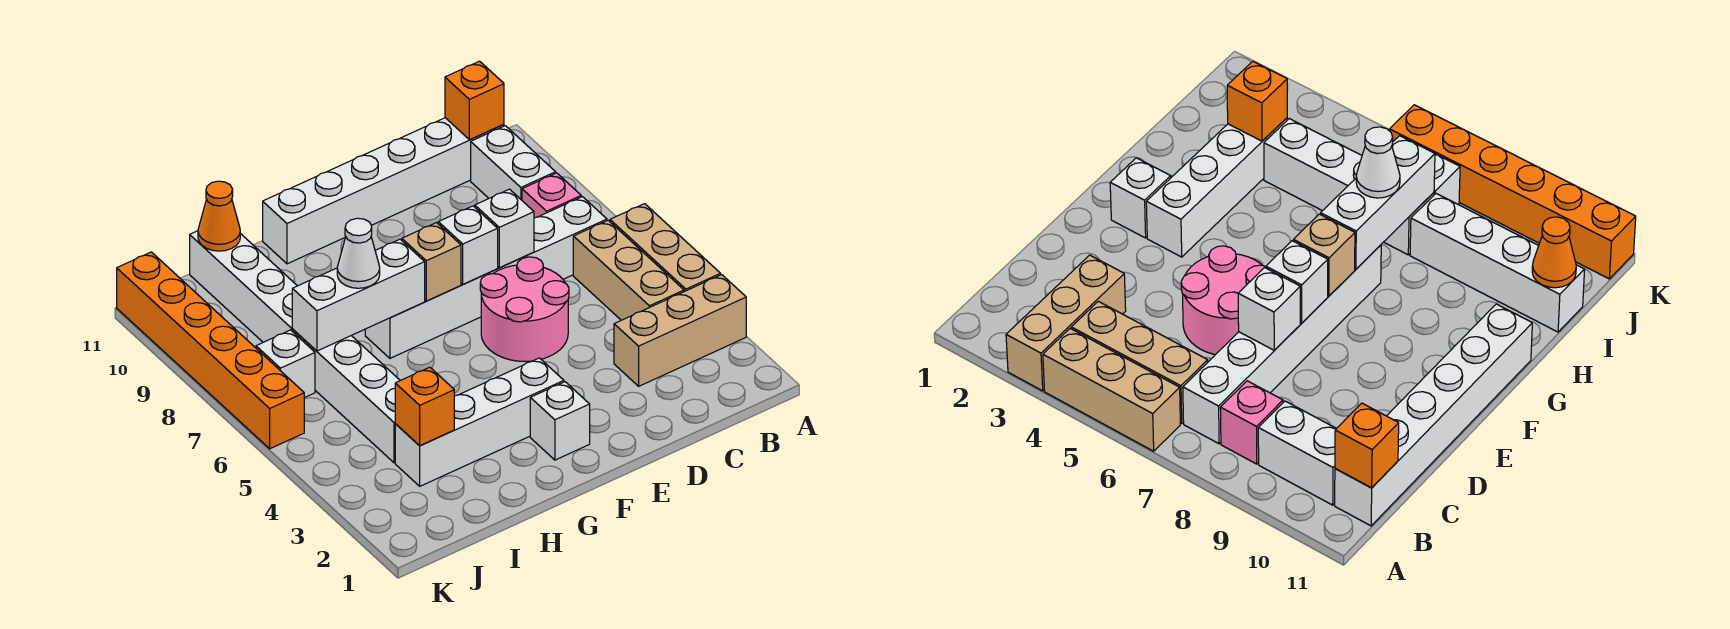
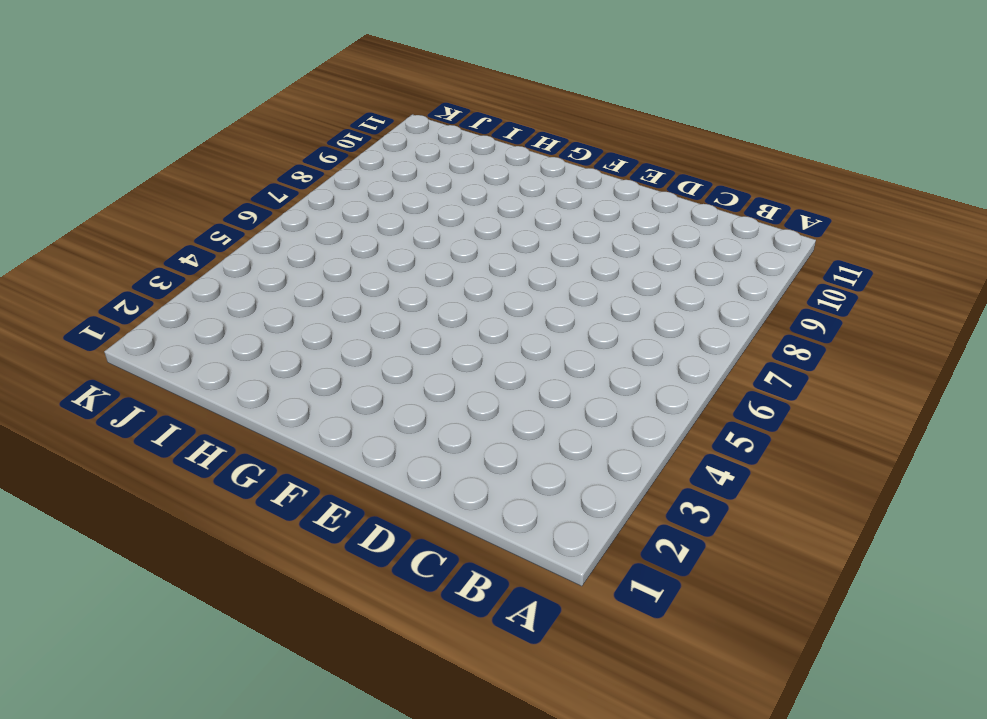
none -> tan 1x3 brick [614,275,746,386]
none -> tan 1x3 brick [610,204,721,292]
none -> tan 1x3 brick [573,220,684,320]

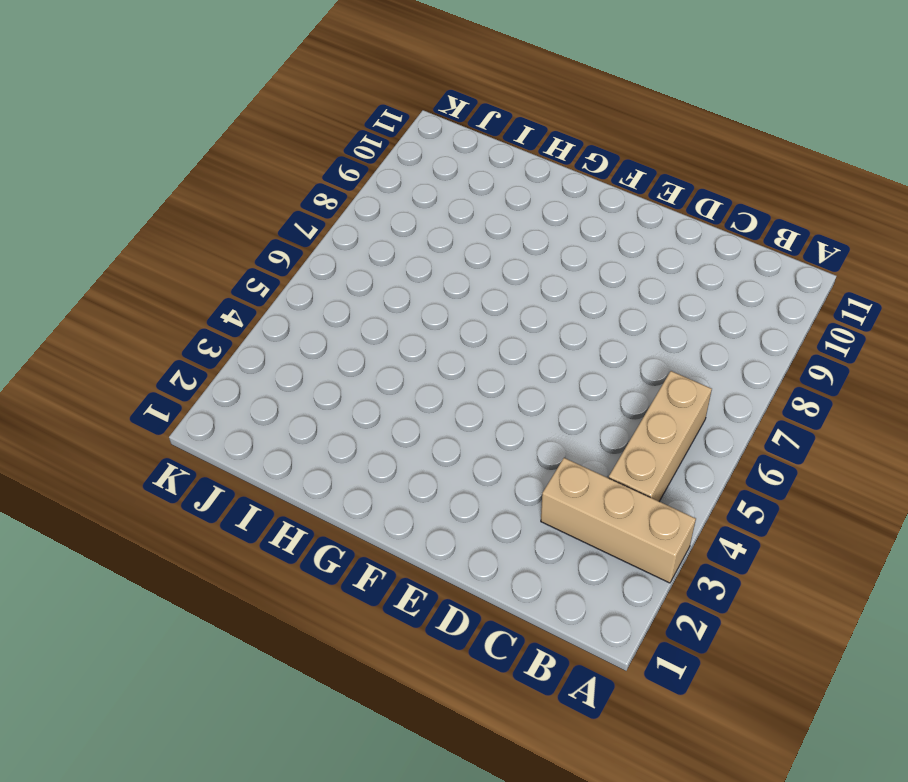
none -> tan 1x3 brick [610,204,721,292]
none -> white 1x6 brick [365,197,607,358]
none -> pink 1x1 brick [522,173,581,218]

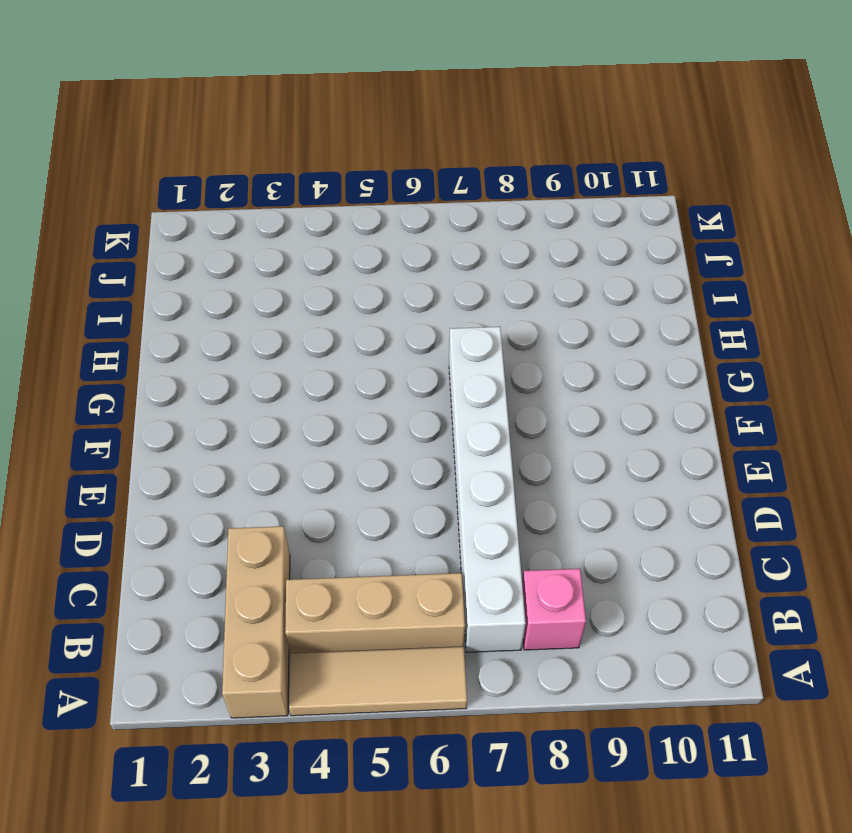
tan 1x3 tile [289,647,467,716] -> tan 1x3 brick [610,204,721,292]
none -> white 1x2 brick [471,126,556,200]
none -> white 1x6 brick [263,118,504,264]
none -> pink 2x2 round brick [480,257,569,361]

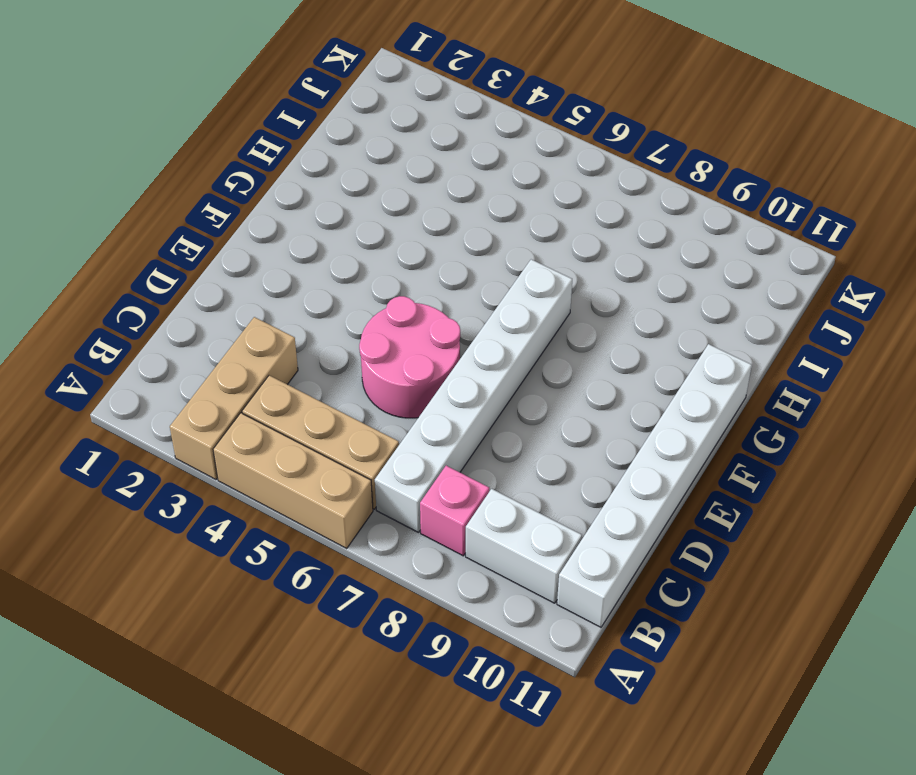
none -> white 1x1 brick [530,382,590,460]
none -> white 1x4 brick [395,358,564,486]
none -> white 1x4 brick [292,329,400,463]

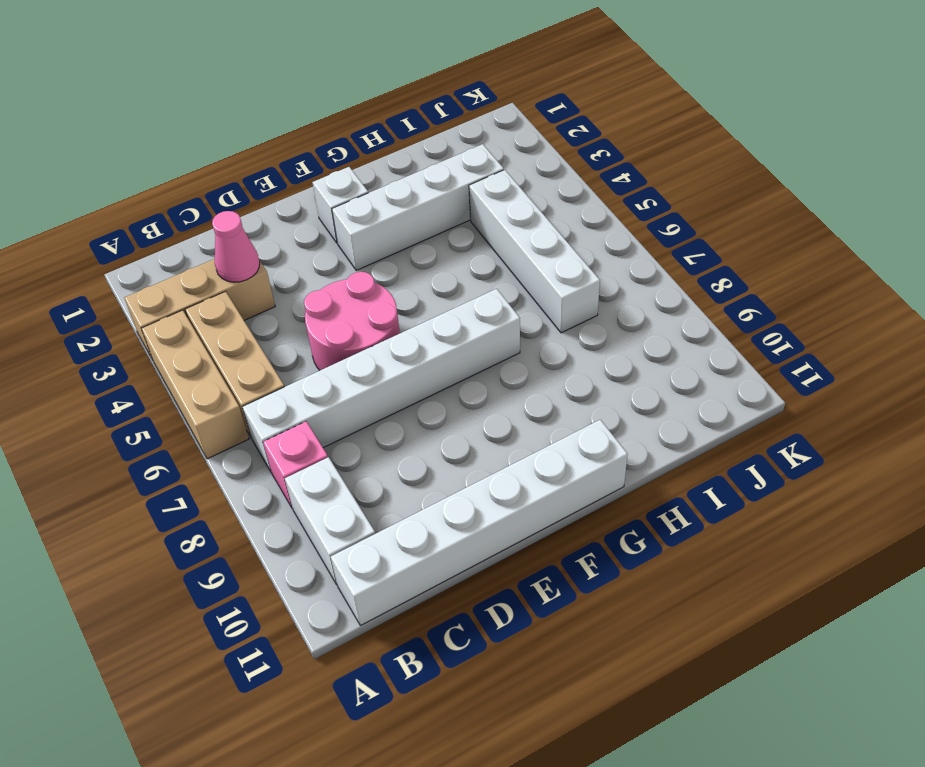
pink 1x1 cone [212,211,260,282] -> none
none -> white 1x4 brick [190,231,297,342]
none -> white 1x1 brick [256,330,315,398]
none -> orange 1x6 brick [117,252,304,449]

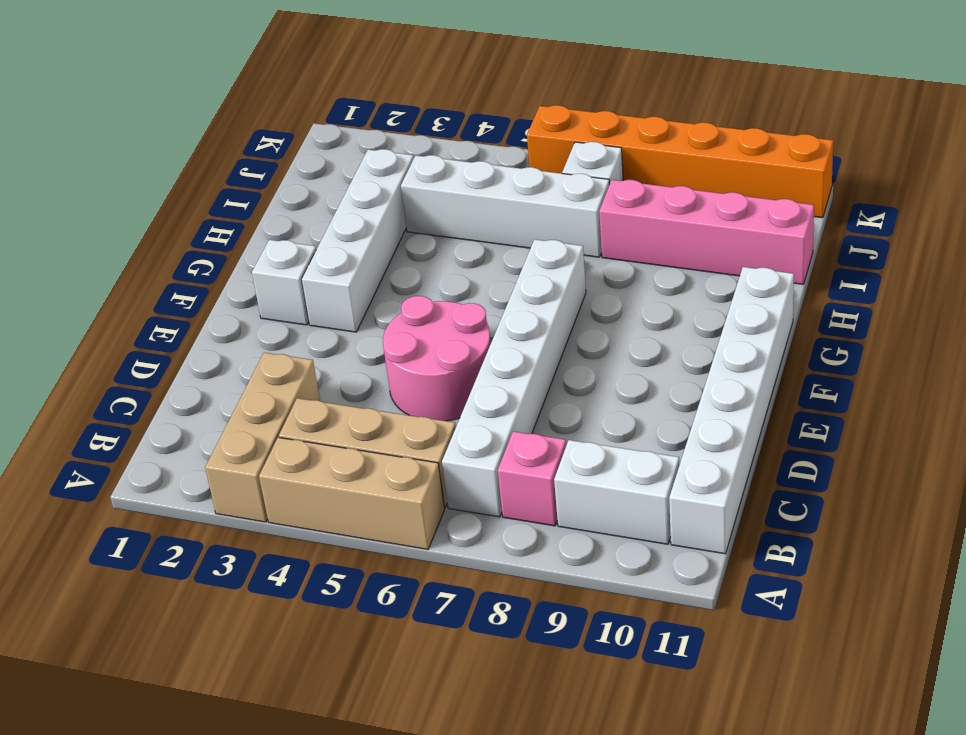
pink 1x4 brick [599,180,814,284] -> white 1x4 brick [190,231,297,342]
none -> orange 1x1 brick [445,61,504,140]
none -> white 1x1 brick [475,189,534,268]
none -> white 1x1 brick [438,206,498,284]

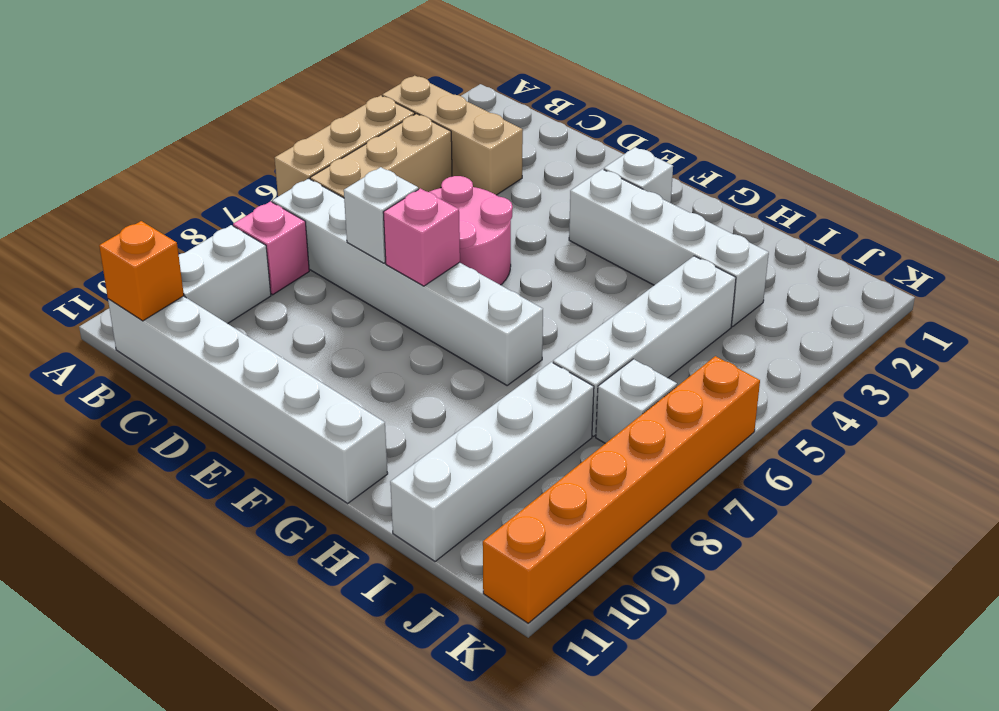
pink 1x1 brick [383,188,460,286] -> white 1x1 brick [438,206,498,284]
none -> tan 1x1 brick [402,223,461,301]
none -> white 1x3 brick [292,239,425,351]
none -> orange 1x1 brick [395,367,454,446]

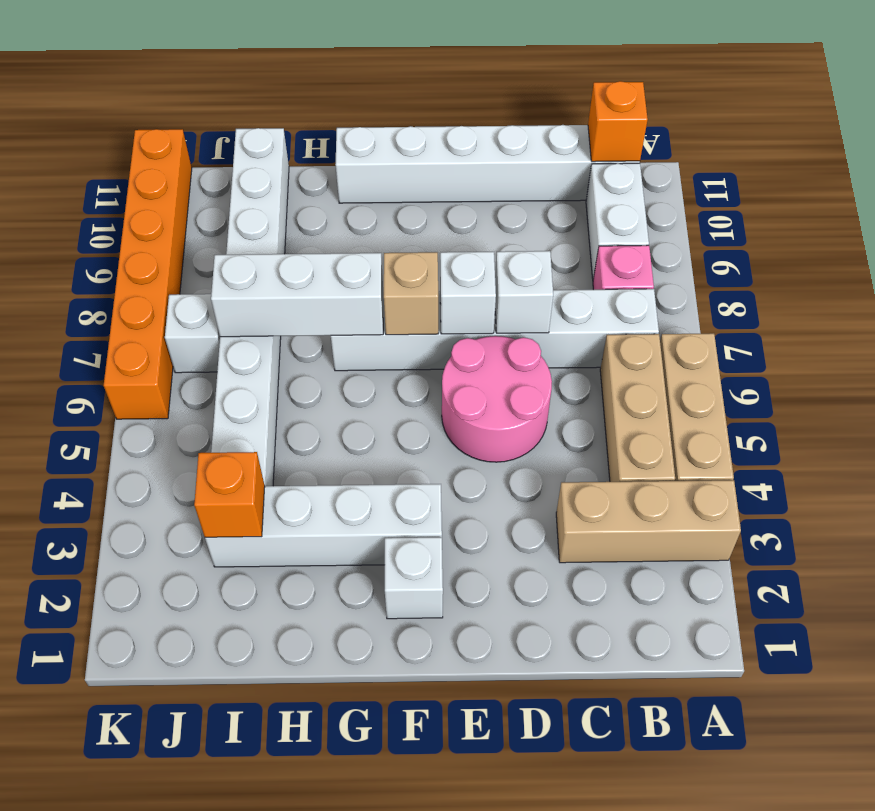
none -> orange 1x1 cone [198,181,240,251]
none -> white 1x1 cone [337,218,380,288]

